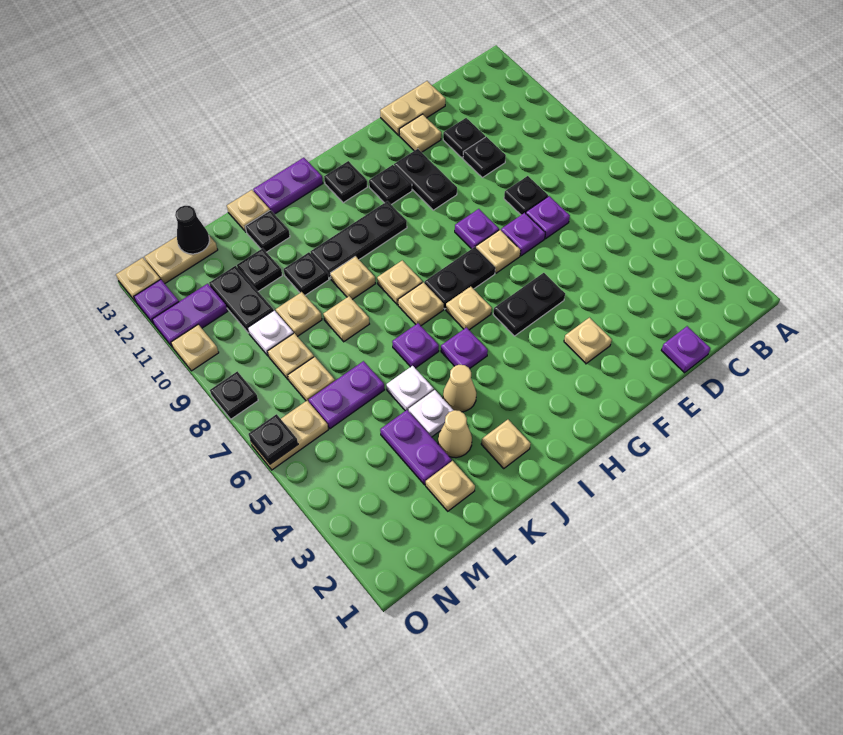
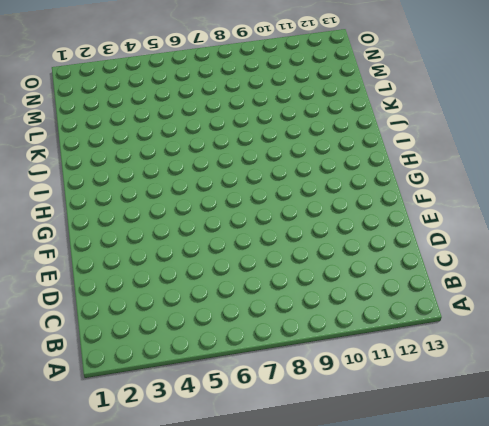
none -> purple 1x1 plate [661,326,710,373]
none -> purple 1x1 plate [526,196,570,239]
none -> black 1x1 plate [504,176,548,215]
none -> black 1x1 plate [463,137,506,178]

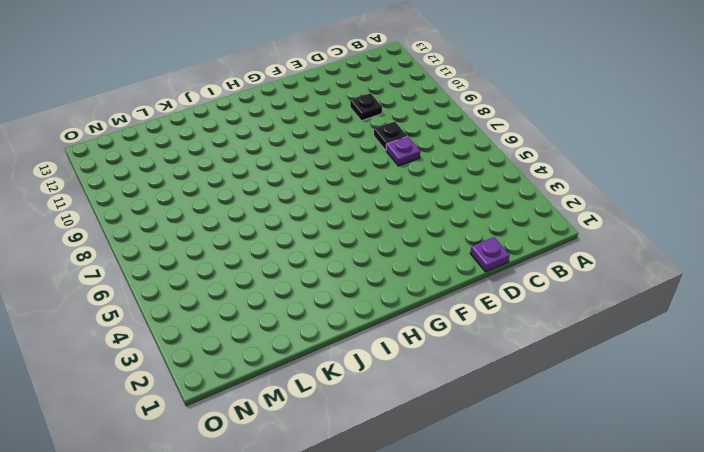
none -> black 1x1 plate [443,118,485,158]
none -> tan 1x2 plate [380,81,446,135]
none -> purple 1x1 plate [501,213,545,256]
none -> tan 1x1 plate [399,114,441,152]

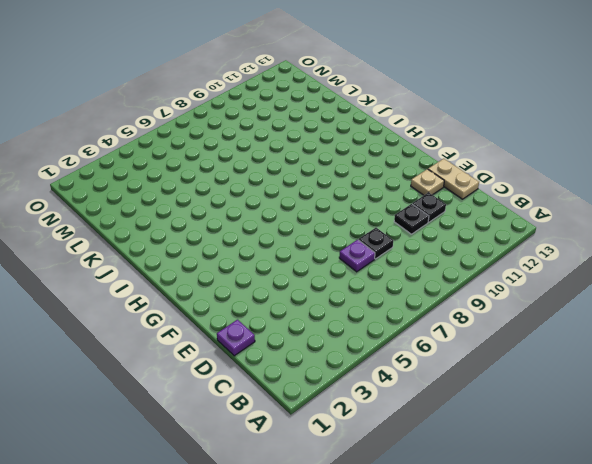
none -> purple 1x1 plate [501,213,545,256]
none -> tan 1x1 plate [564,318,612,364]
none -> black 1x2 plate [493,273,565,336]
none -> tan 1x1 plate [476,230,521,273]

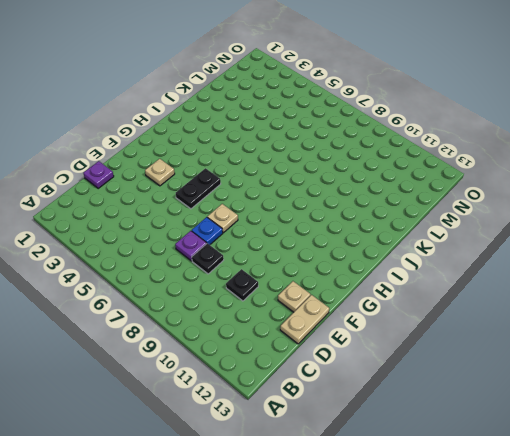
blue 1x1 plate [192,217,223,245] -> purple 1x1 plate [501,213,545,256]
none -> black 1x1 plate [443,118,485,158]
none -> purple 1x1 plate [455,209,499,249]
none -> black 1x2 plate [394,149,457,210]
none -> black 1x2 plate [425,247,495,309]

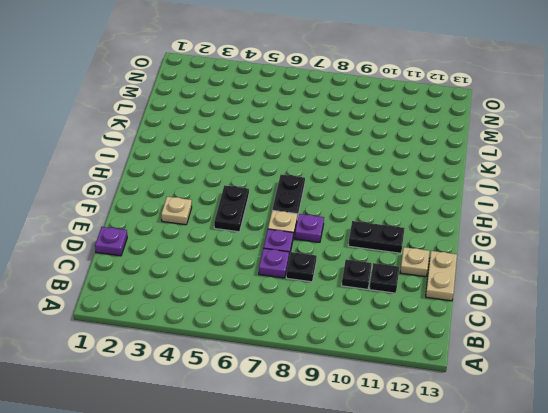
none -> black 1x1 plate [369,165,412,205]
none -> tan 1x1 plate [446,286,492,330]
none -> black 1x3 plate [311,201,407,279]
none -> black 1x1 plate [324,161,367,203]

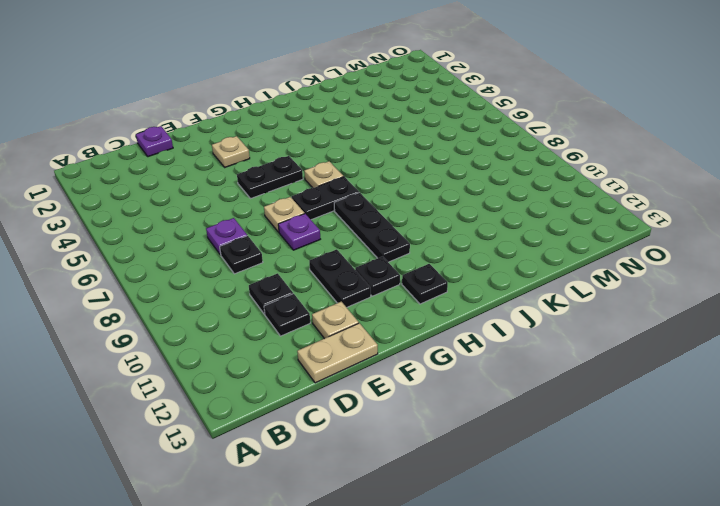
black 1x3 plate [334,193,410,262] -> black 1x3 plate turned to [311,201,407,279]
none -> purple 1x1 plate [501,213,545,256]
none -> purple 1x1 plate [441,327,488,369]
none -> tan 1x1 plate [398,282,444,326]
none -> tan 1x1 plate [377,260,422,305]

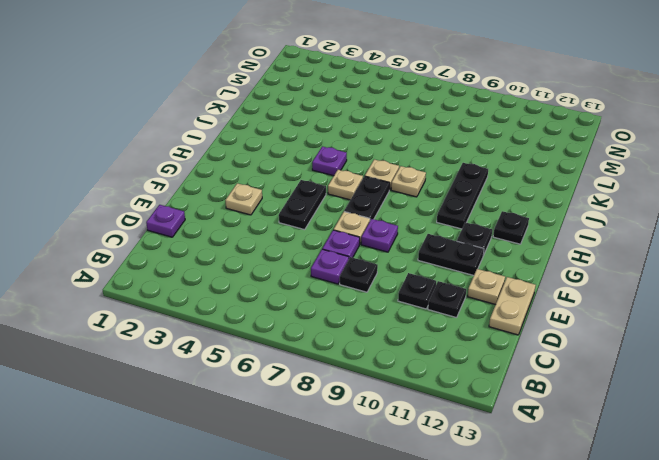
none -> purple 1x2 plate [253,158,323,214]
none -> tan 1x1 plate [481,420,531,468]
none -> tan 1x1 cone [443,365,476,412]
none -> purple 1x1 plate [392,323,439,368]

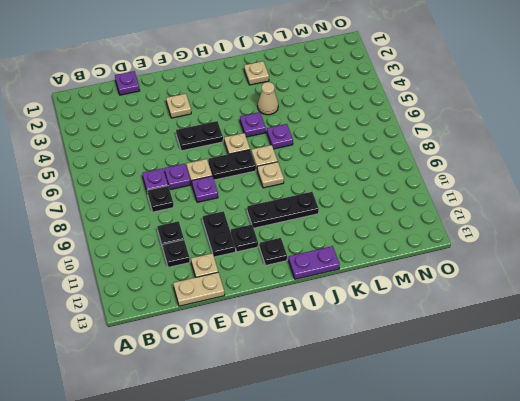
none -> tan 1x1 plate [330,256,376,299]
none -> tan 1x1 cone [438,410,472,458]
none -> white 1x1 plate [409,390,454,437]
none -> white 1x1 plate [387,366,434,411]

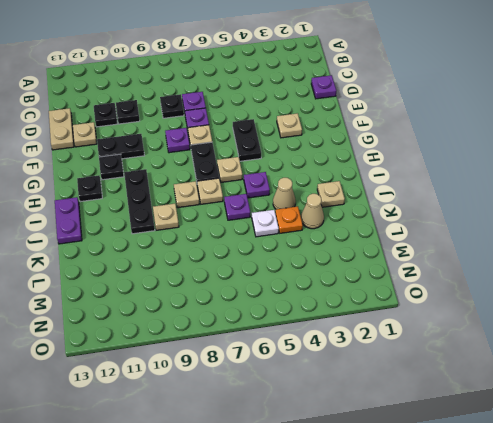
orange 1x1 plate [275,206,303,233] -> white 1x1 plate [409,390,454,437]
none -> tan 1x1 plate [323,296,369,342]
none -> black 1x1 plate [284,252,329,295]
none -> black 1x1 plate [245,210,290,252]
none -> tan 1x1 plate [227,190,270,232]

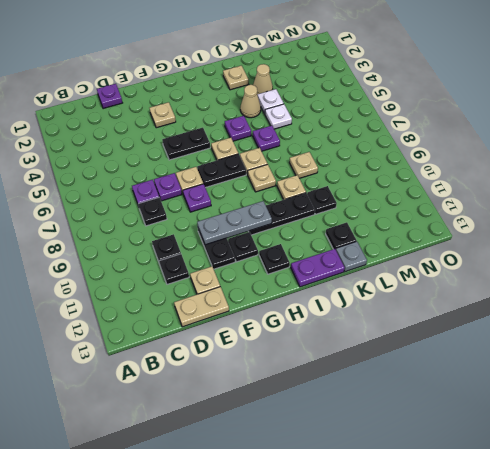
grey 1x3 plate [197,201,272,245] -> none
grey 1x1 plate [336,241,367,272] -> tan 1x1 plate [227,190,270,232]
none -> tan 1x1 plate [426,461,475,511]
none -> purple 1x2 plate [380,410,452,485]
none -> purple 1x2 plate [309,361,385,429]
none -> tan 1x1 plate [276,292,322,337]

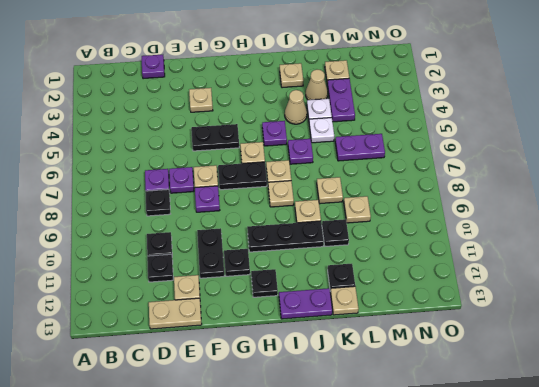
none -> black 1x1 plate [237,248,282,291]
none -> tan 1x1 plate [288,357,335,402]
none -> tan 1x1 plate [268,333,314,380]
none -> white 1x1 plate [248,310,294,356]

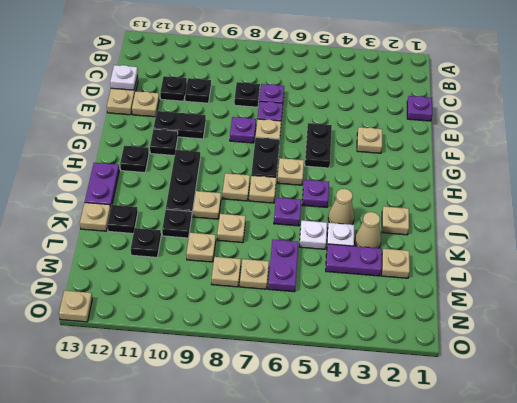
white 1x1 plate [110,65,138,90] -> white 1x1 plate moved to [248,310,294,356]
none -> black 1x2 plate [209,266,274,333]
none -> tan 1x2 plate [144,236,218,284]
none -> tan 1x2 plate [250,401,328,470]
none -> purple 1x2 plate [152,284,228,347]

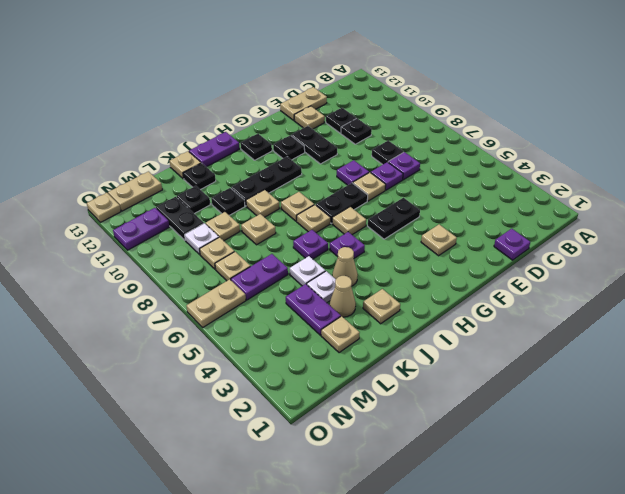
none -> black 1x1 plate [210,371,258,419]
none -> tan 1x1 plate [171,325,219,371]
none -> purple 1x1 plate [134,279,179,324]
none -> black 1x1 cone [175,206,210,254]

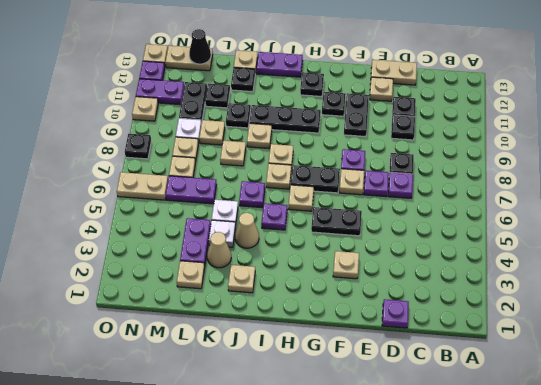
none -> black 1x1 plate [249,414,298,464]

